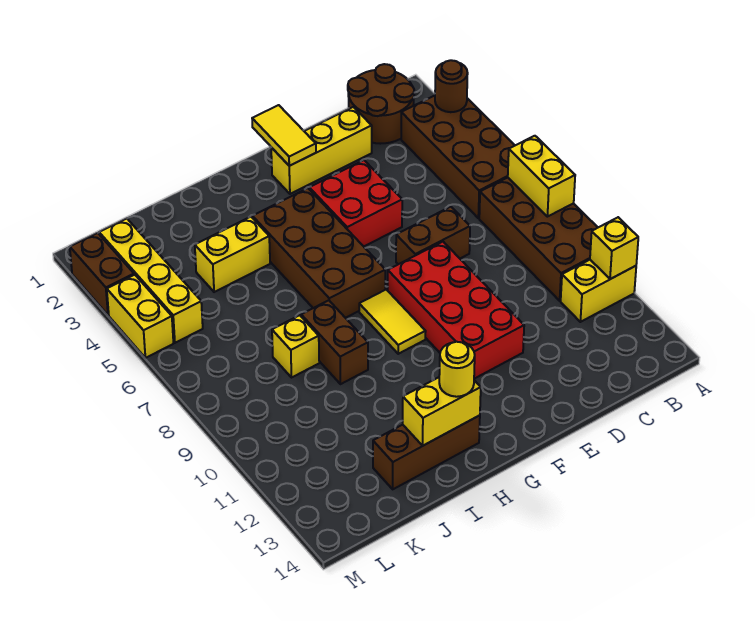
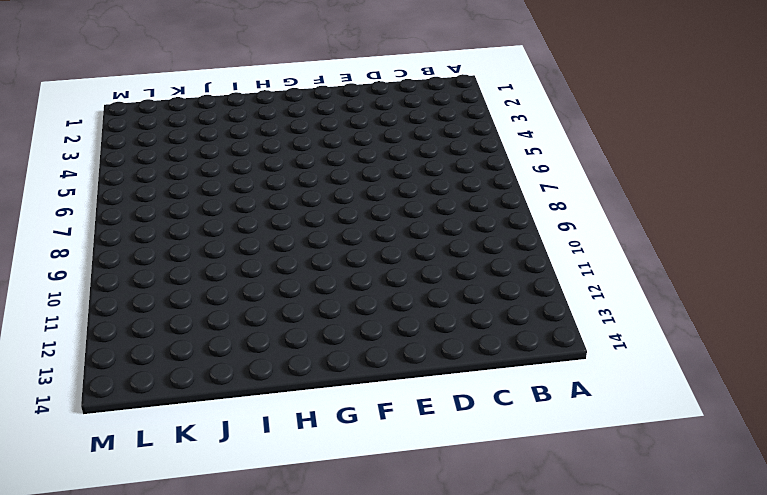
none -> brown 2x4 brick [401,96,515,218]
none -> brown 2x4 brick [479,178,598,301]
none -> yellow 1x2 brick [561,260,636,322]

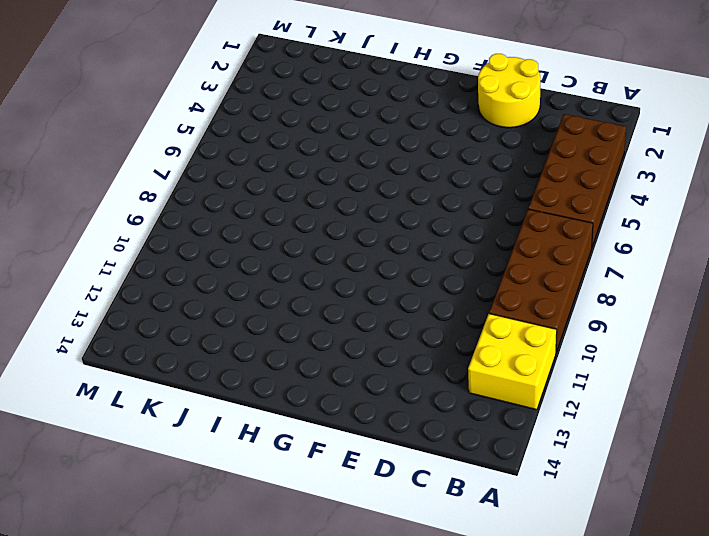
yellow 2x2 brick [468,314,557,410] -> yellow 1x2 brick [561,260,636,322]
yellow 2x2 round brick [478,54,541,128] -> yellow 1x3 brick [271,107,372,194]
none -> brown 2x2 round brick [348,64,414,144]
none -> brown 1x2 brick [396,207,470,264]
none -> red 2x2 brick [309,160,402,246]

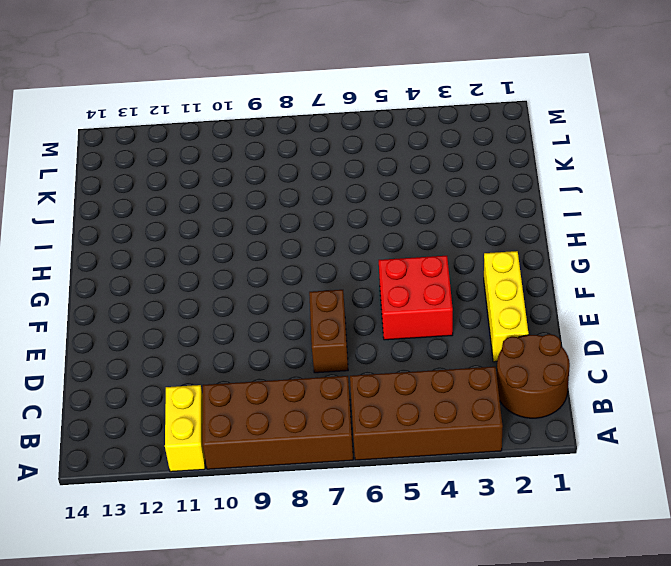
none -> red 2x4 brick [388,242,524,379]
none -> brown 2x4 brick [252,188,385,318]
none -> yellow 1x2 tile [359,290,426,354]

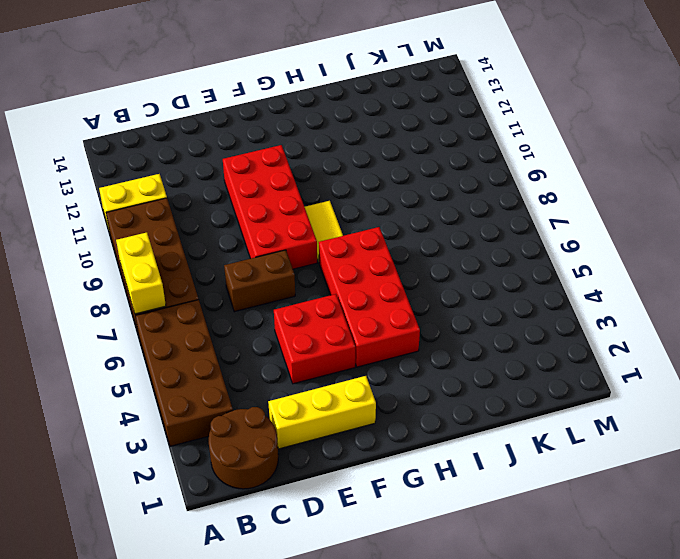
red 2x4 brick [319,227,420,367] -> brown 2x4 brick [252,188,385,318]
none -> brown 1x3 brick [373,415,480,489]
none -> yellow 1x2 brick [195,217,270,292]
none -> brown 1x2 brick [301,300,368,384]

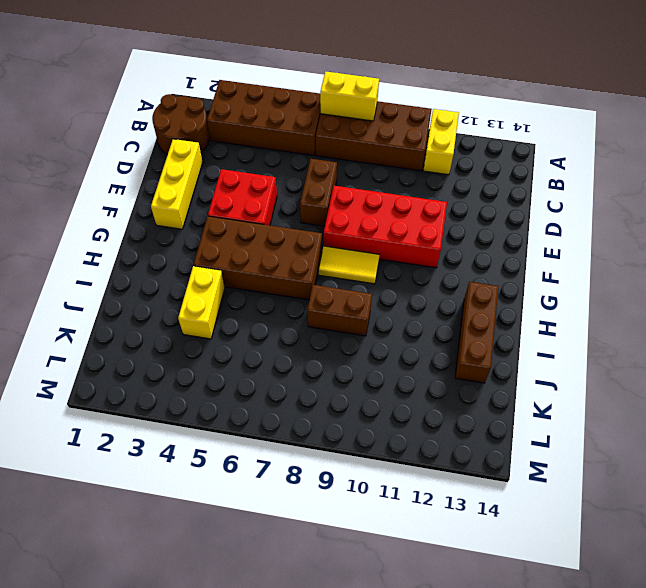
none -> yellow 1x1 brick [272,315,319,377]
none -> yellow 1x4 brick [99,219,203,343]
none -> brown 1x2 brick [70,233,134,315]

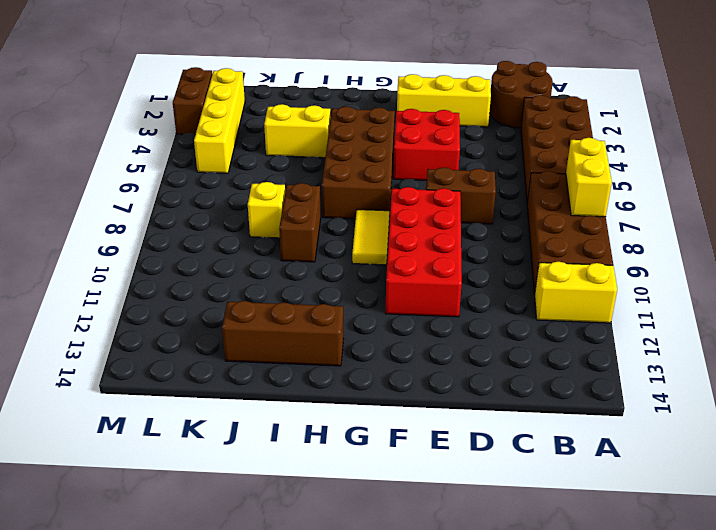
none -> yellow 1x2 brick [107,275,173,358]
none -> brown 1x1 round brick [435,60,468,112]
none -> yellow 1x1 brick [590,217,638,279]

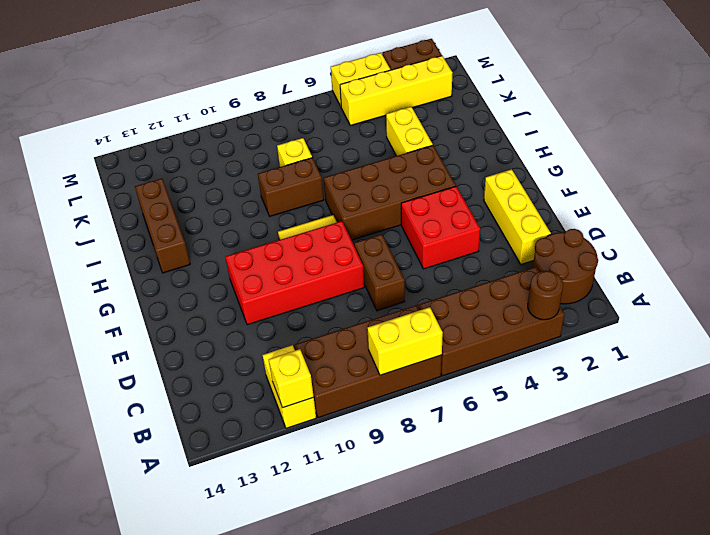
none -> yellow 1x2 tile [252,105,316,166]
none -> yellow 1x2 brick [403,377,481,446]
none -> yellow 1x1 round brick [439,342,475,397]

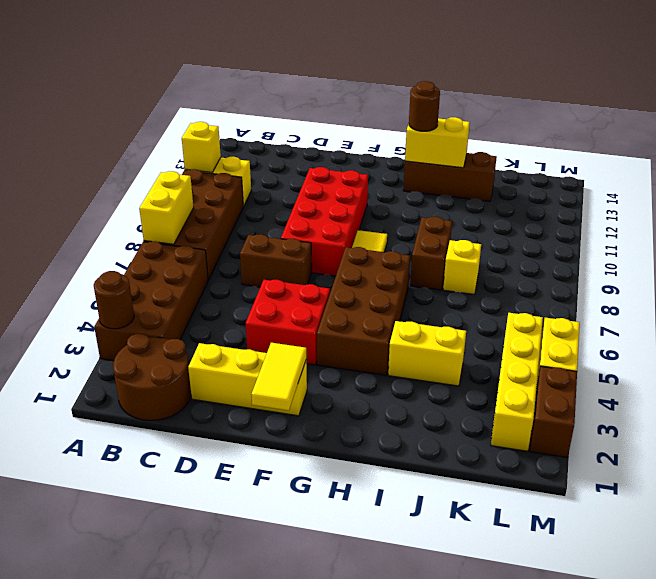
brown 1x1 round brick [409,81,440,131] -> yellow 1x1 round brick [439,342,475,397]

